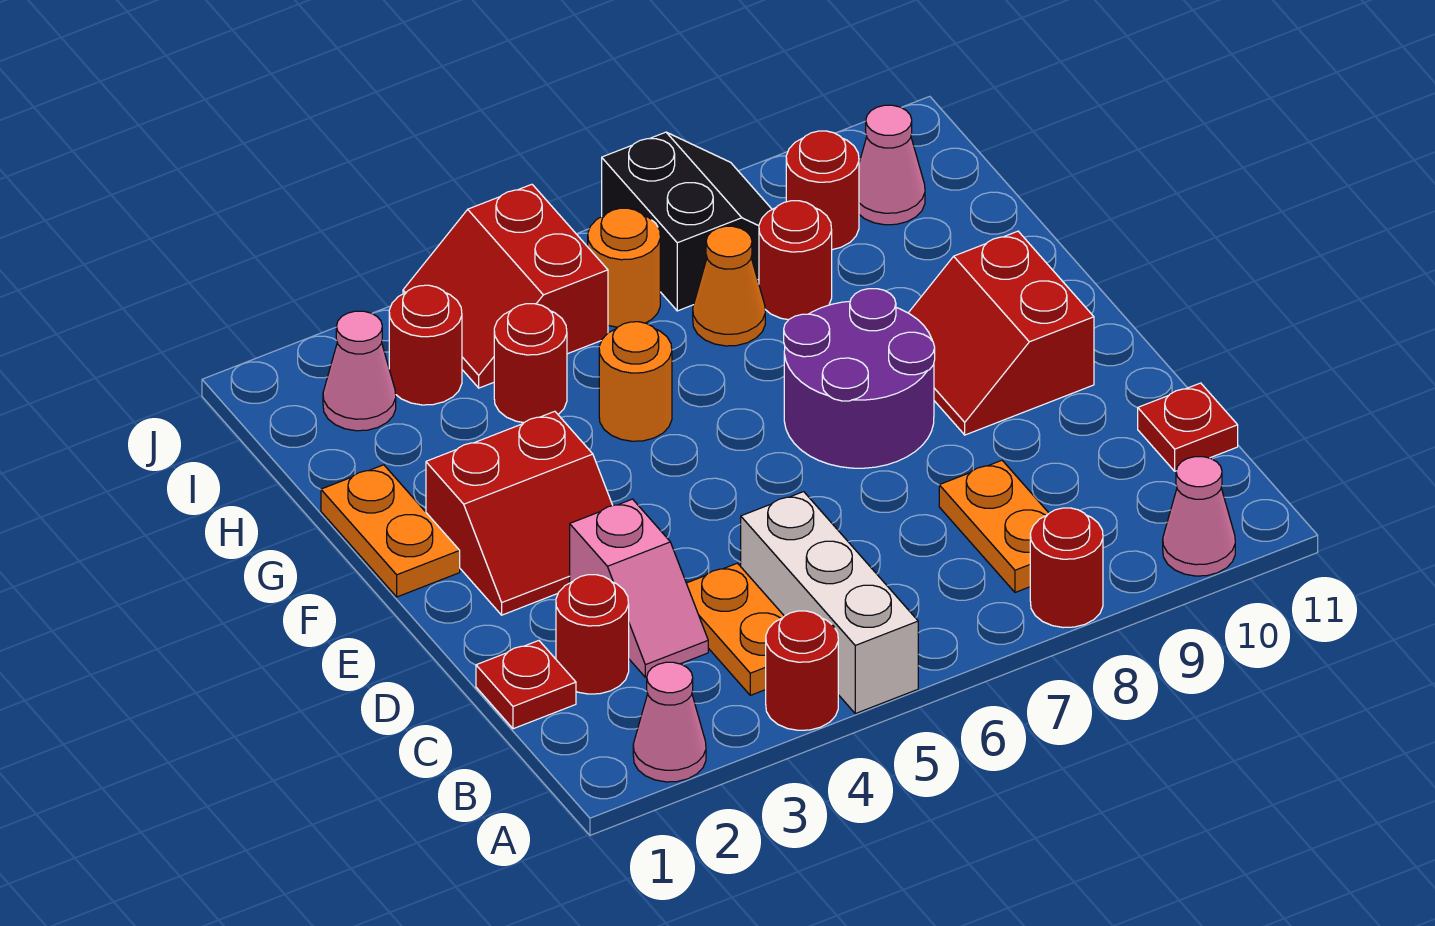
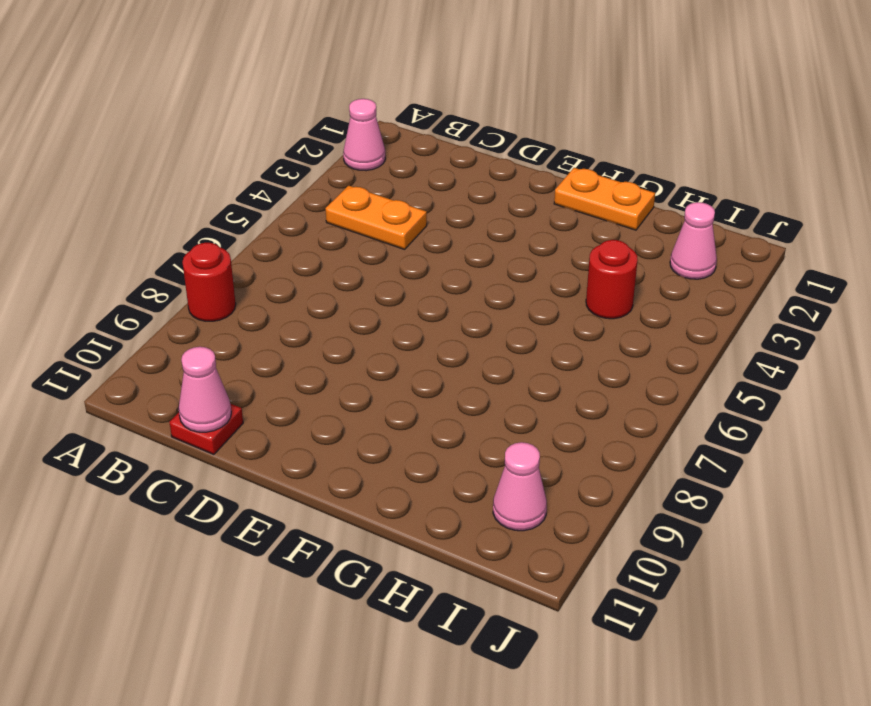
pink 1x1 cone [179,347,231,432] -> pink 1x1 cone moved to [1163,457,1235,576]
none -> red 1x1 round brick [766,611,838,730]
none -> white 1x3 brick [741,492,918,714]
none -> orange 1x2 plate [939,460,1049,592]

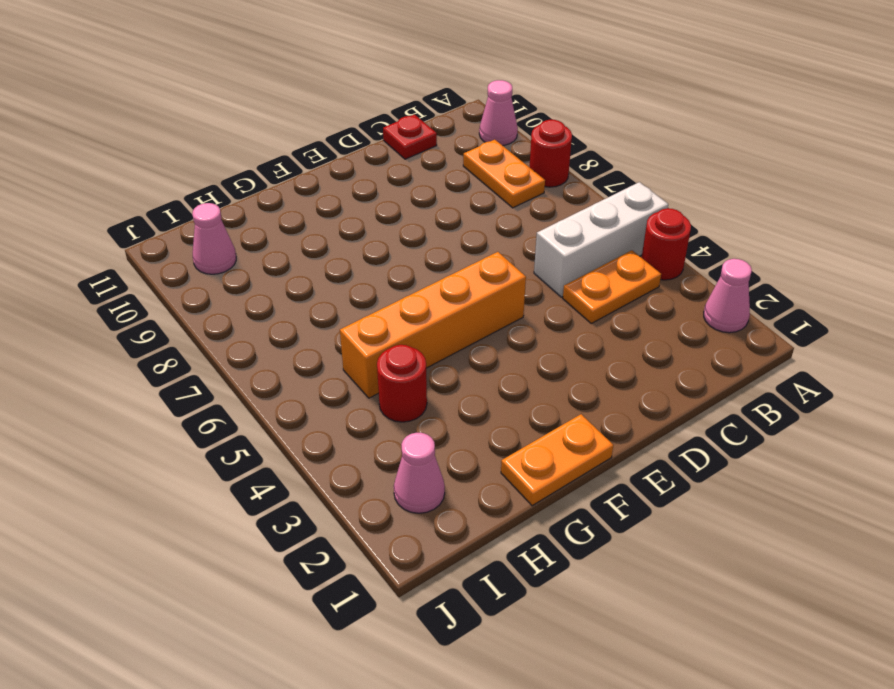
orange 1x2 plate [463,140,545,208] -> orange 1x2 plate turned to [939,460,1049,592]
orange 1x4 brick [340,252,526,398] -> orange 1x1 round brick [599,322,672,441]
none -> red 1x1 plate [476,641,576,729]
none -> red 1x1 round brick [556,575,629,694]
none -> pink 1x2 slope [570,499,708,677]

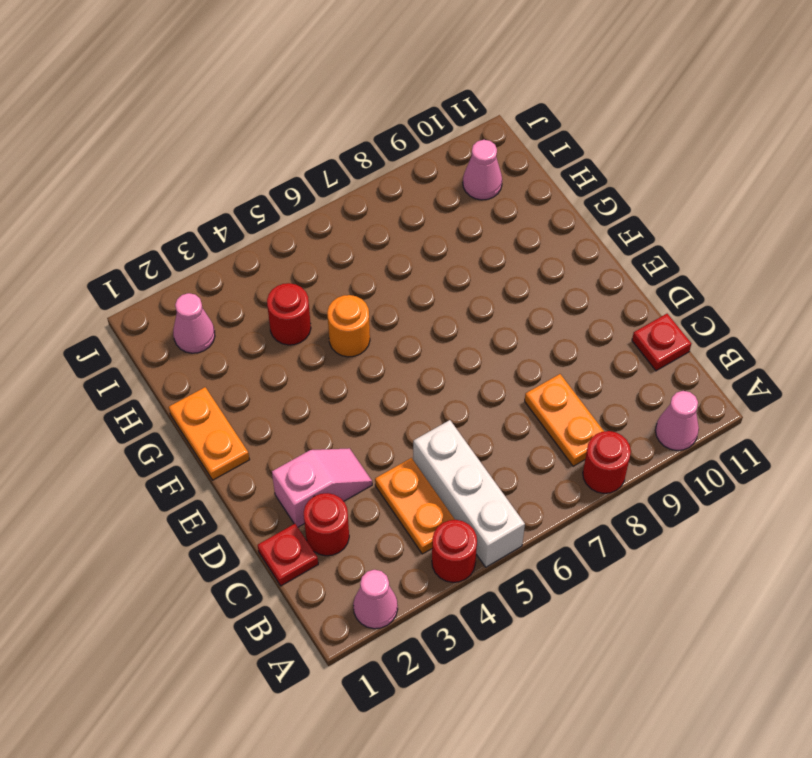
pink 1x2 slope [272,448,372,527] -> pink 1x2 slope turned to [570,499,708,677]
none -> red 2x2 slope [426,411,613,615]
none -> purple 2x2 round brick [784,289,935,468]
none -> red 2x2 slope [909,231,1094,435]

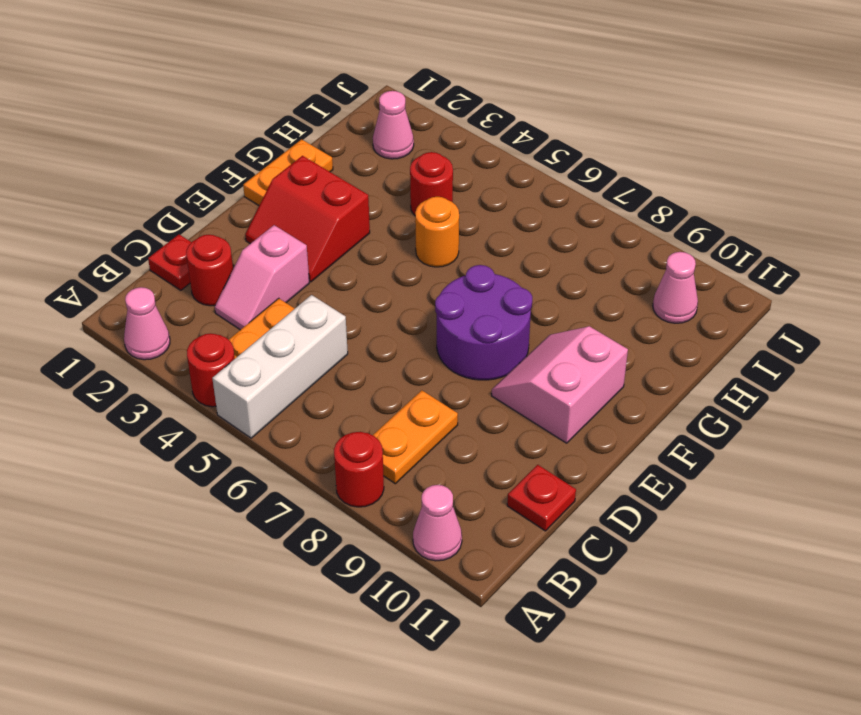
pink 2x2 slope [492,326,628,443] -> red 2x2 slope [909,231,1094,435]
none -> orange 1x1 cone [693,226,765,346]
none -> red 1x1 round brick [759,201,832,320]
none -> red 1x1 round brick [389,285,462,405]

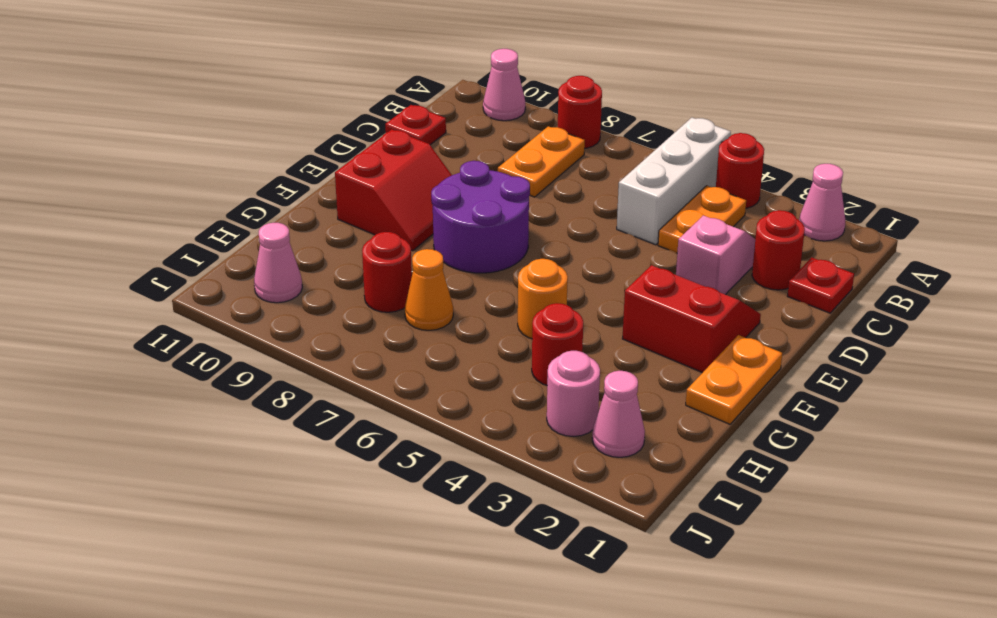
pink 1x1 round brick [547,351,600,436] -> red 1x1 round brick [389,285,462,405]
none -> red 2x2 slope [403,184,608,388]
none -> orange 1x1 round brick [588,208,660,327]
none -> black 2x2 slope [602,132,772,311]

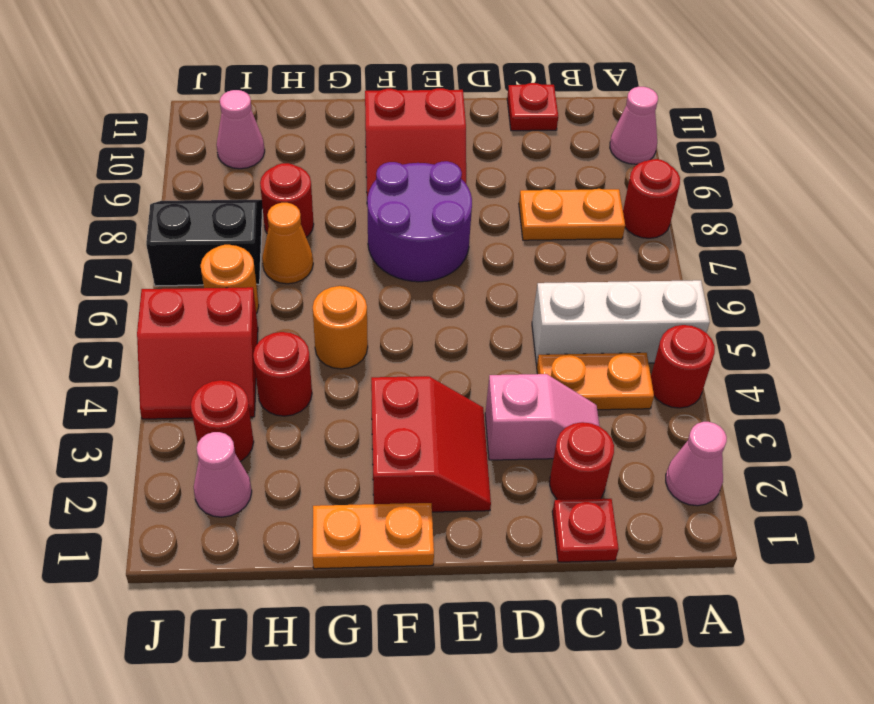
none -> red 1x1 round brick [786,131,859,250]

